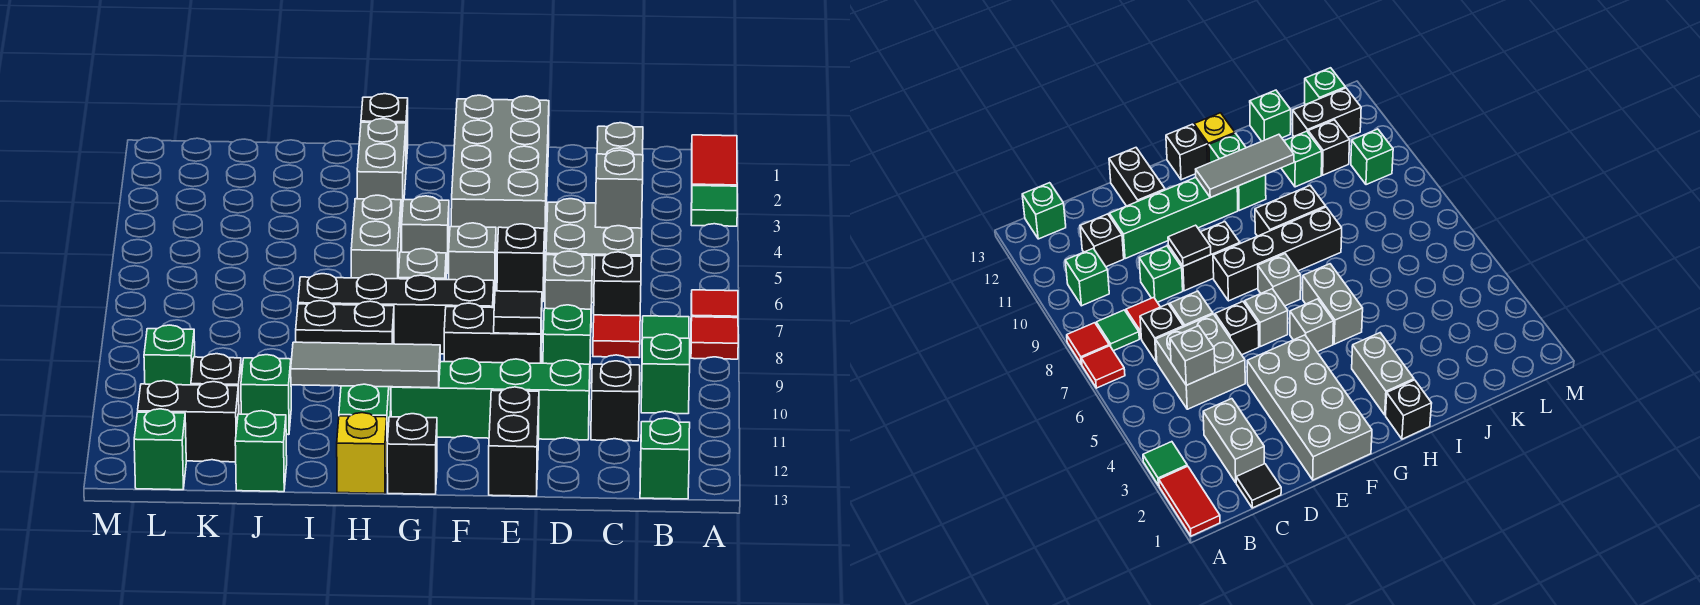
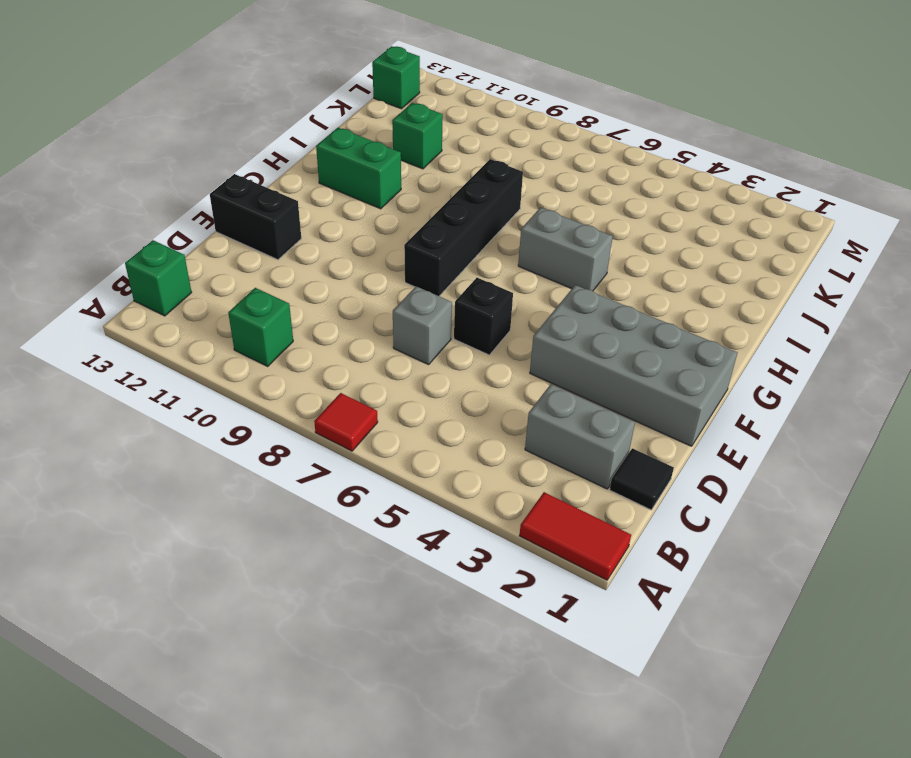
none -> green 1x1 tile [691,186,737,226]
none -> red 1x1 tile [691,317,738,359]
none -> green 1x1 tile [642,316,689,339]
none -> grey 2x2 brick [546,199,642,303]

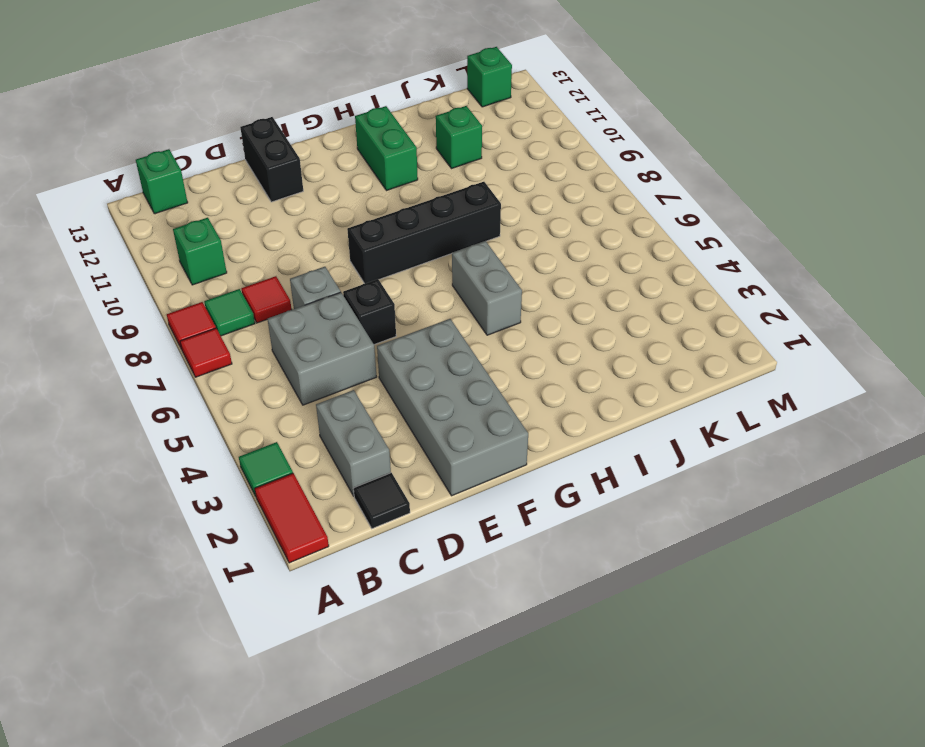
none -> black 1x1 brick [594,252,641,316]
none -> black 1x1 brick [591,361,640,441]
none -> green 1x1 brick [543,305,591,364]
none -> green 1x4 brick [391,358,590,440]

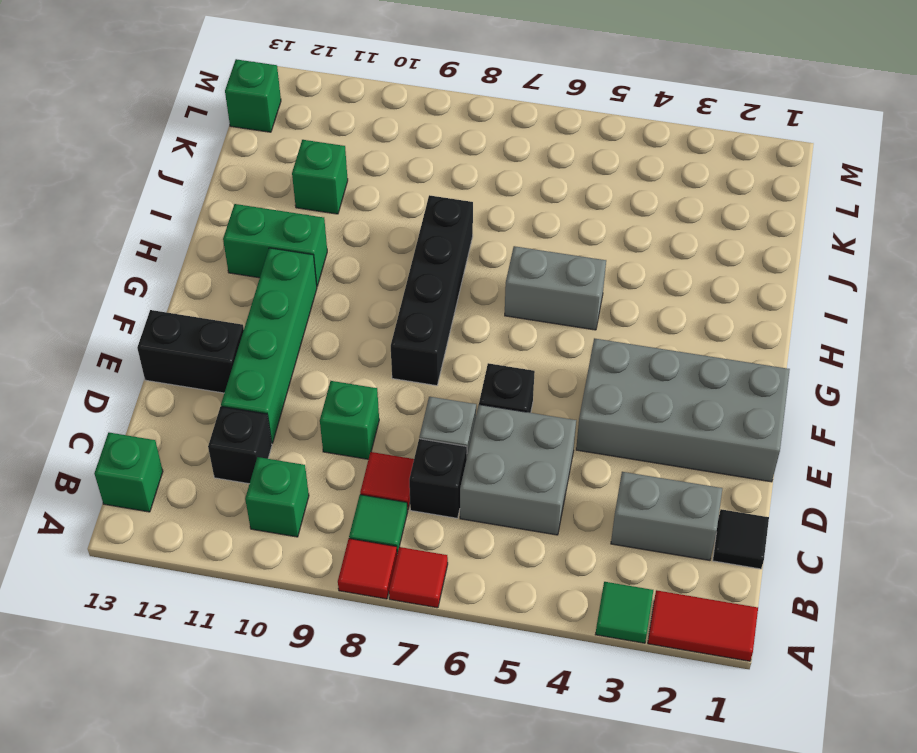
none -> black 1x2 brick [444,303,542,363]
none -> grey 1x1 brick [449,223,496,301]
none -> grey 1x1 brick [402,196,449,273]
none -> grey 1x1 brick [398,249,446,280]

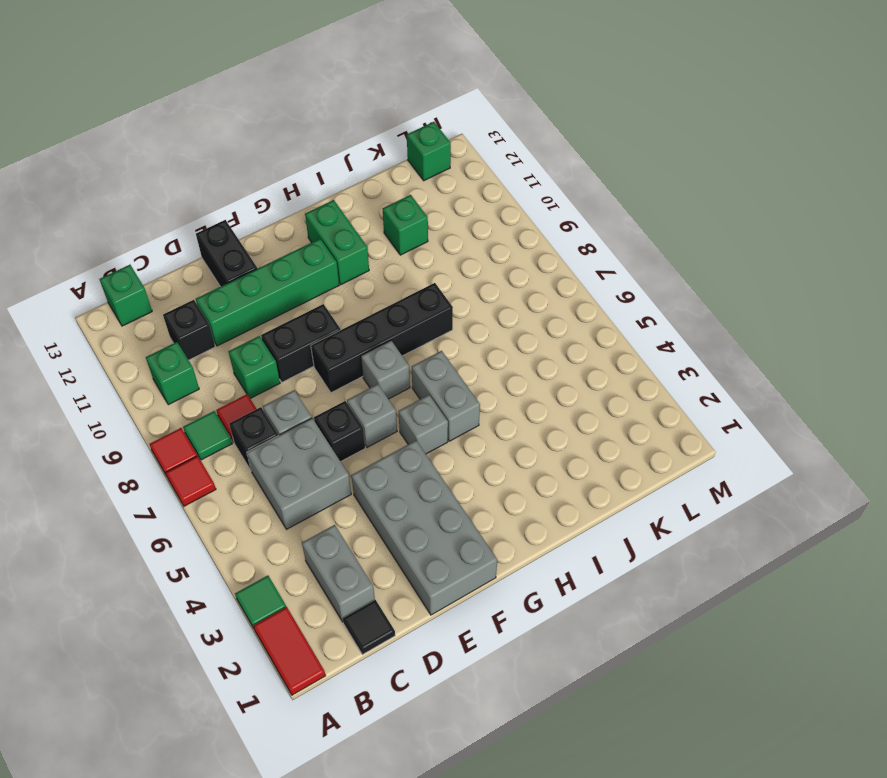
none -> black 1x1 brick [387,414,437,494]
none -> black 1x1 brick [361,94,408,164]
none -> grey 1x2 brick [357,119,406,220]
none -> black 1x2 brick [296,301,394,344]

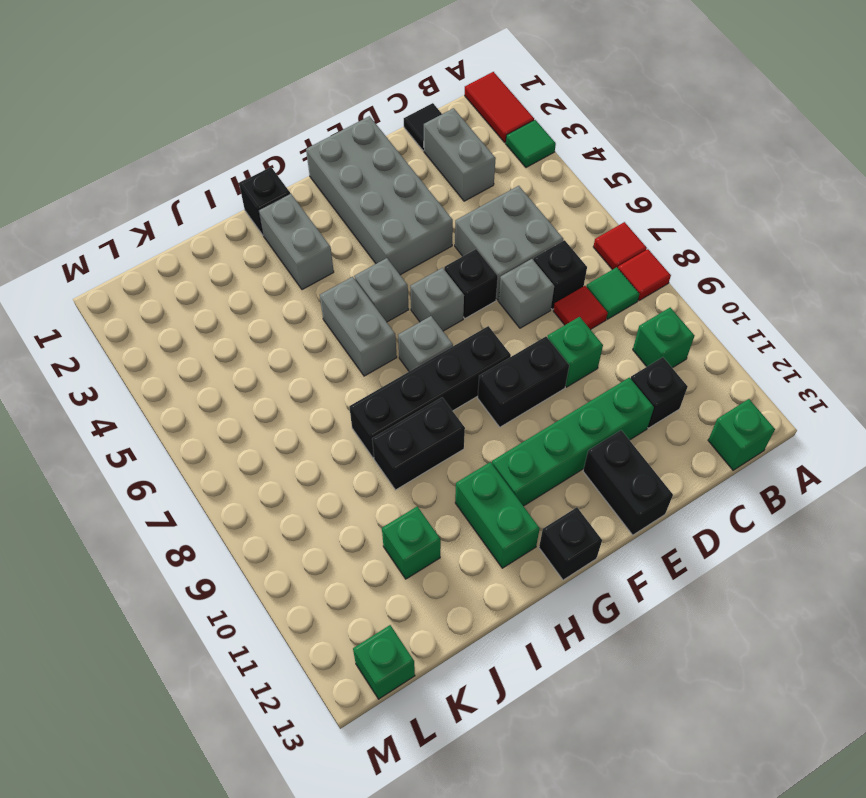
none -> yellow 1x1 brick [337,413,387,493]
none -> green 1x1 brick [235,411,287,492]
none -> black 1x1 brick [191,354,241,414]
none -> black 1x2 brick [138,381,239,462]

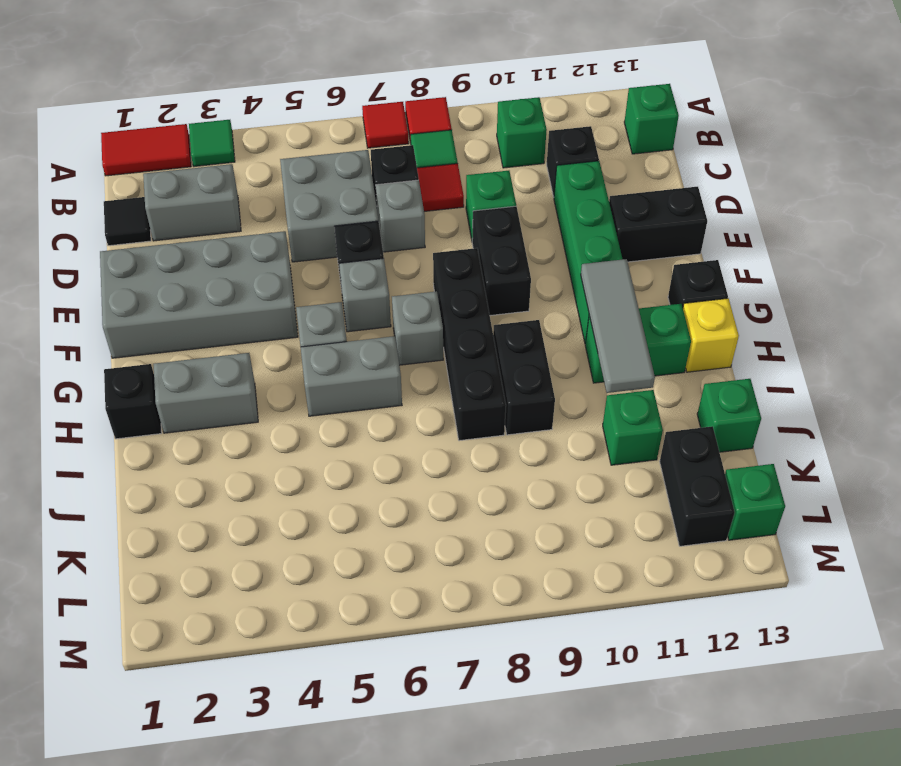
none -> black 1x1 brick [191,354,241,414]
none -> green 1x1 brick [144,325,195,385]
none -> grey 1x1 brick [595,150,643,228]
none -> black 1x1 tile [494,291,542,334]

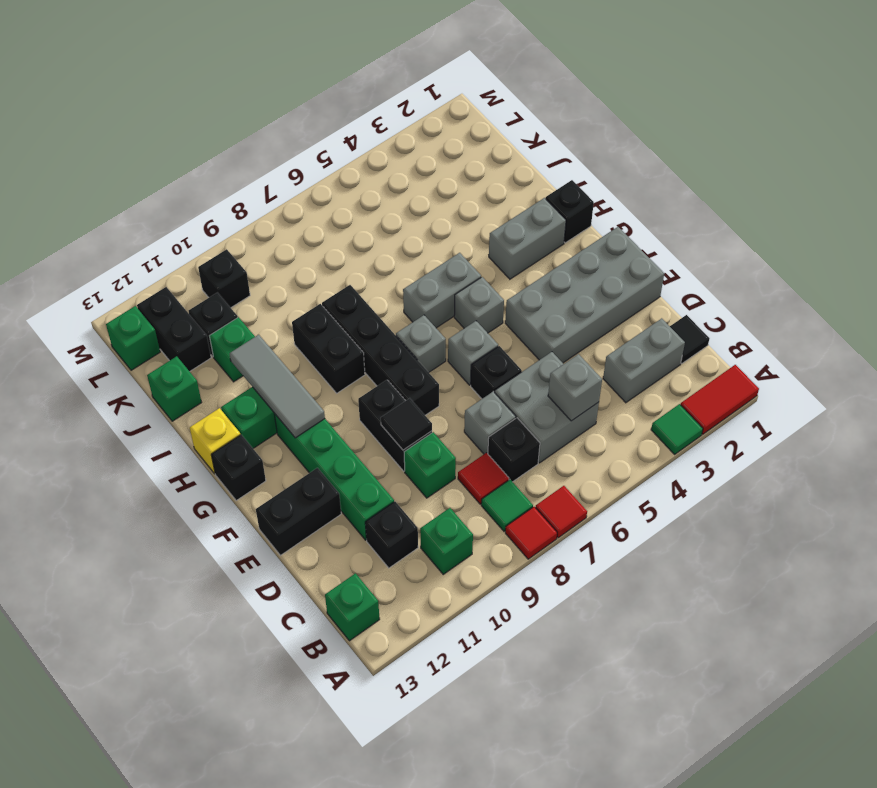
black 1x1 brick [198,249,250,308] -> green 1x1 brick [144,325,195,385]

